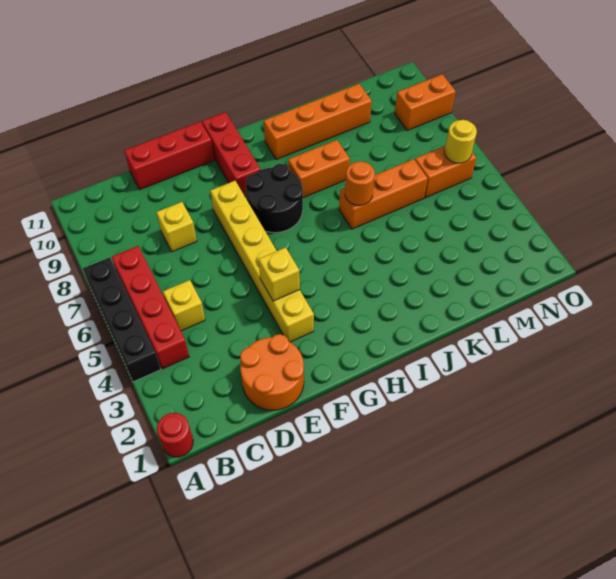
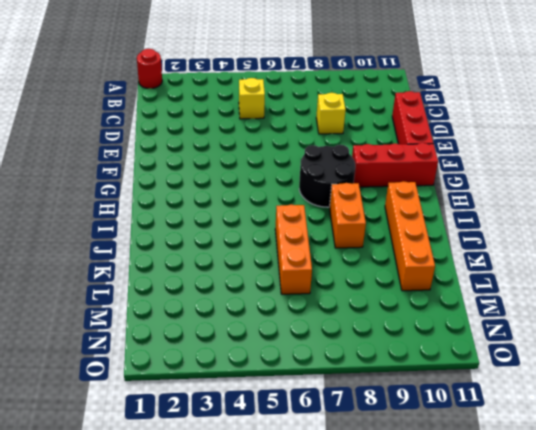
none -> black 1x4 brick [83,257,161,382]
none -> red 1x4 brick [112,246,189,369]
none -> orange 2x2 round brick [240,334,304,410]

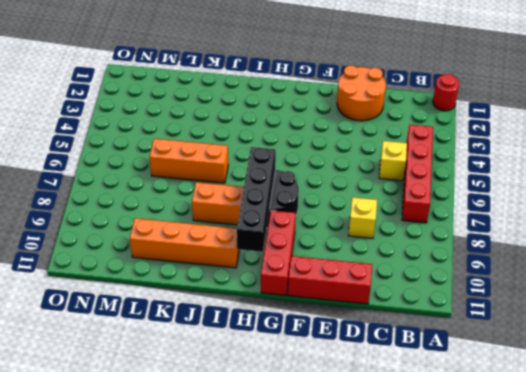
black 1x4 brick [237,147,276,252] -> black 1x4 brick moved to [83,257,161,382]
none -> yellow 1x6 brick [210,181,314,342]
none -> orange 1x2 brick [415,146,476,198]
none -> orange 1x2 brick [395,74,456,130]

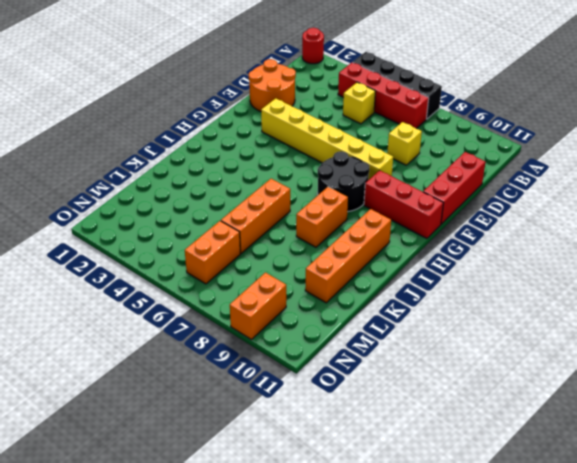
none -> yellow 1x1 brick [259,247,300,301]
none -> orange 1x1 round brick [345,162,375,205]
none -> yellow 1x1 round brick [445,120,477,163]

